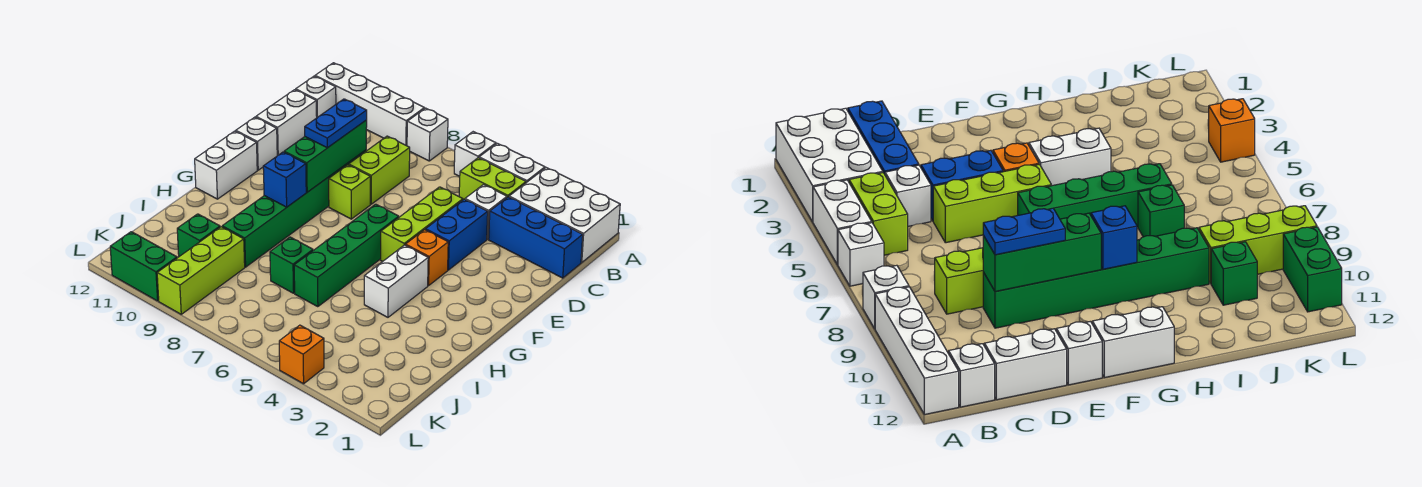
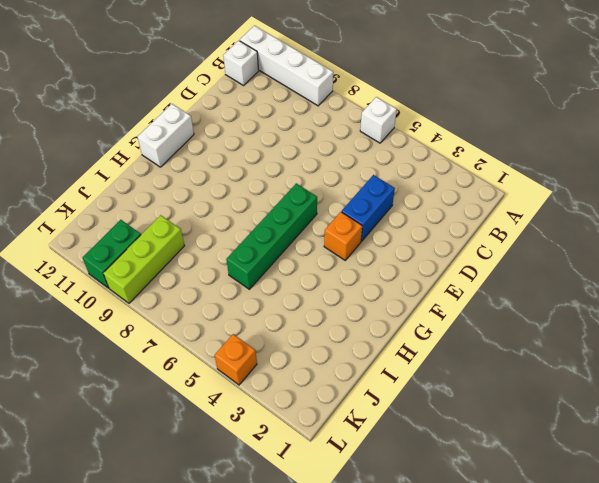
green 1x2 brick [82,220,141,288] -> green 1x2 brick turned to [110,232,177,301]
none -> white 2x3 brick [509,168,620,263]
none -> white 1x2 brick [479,143,545,183]
none -> white 1x1 brick [407,108,448,161]

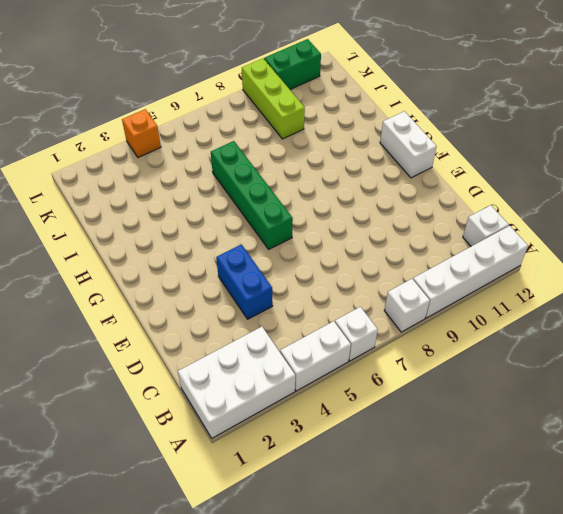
none -> lime 1x2 brick [459,158,526,200]
none -> blue 1x3 brick [489,197,583,278]
none -> white 1x1 brick [465,185,507,239]

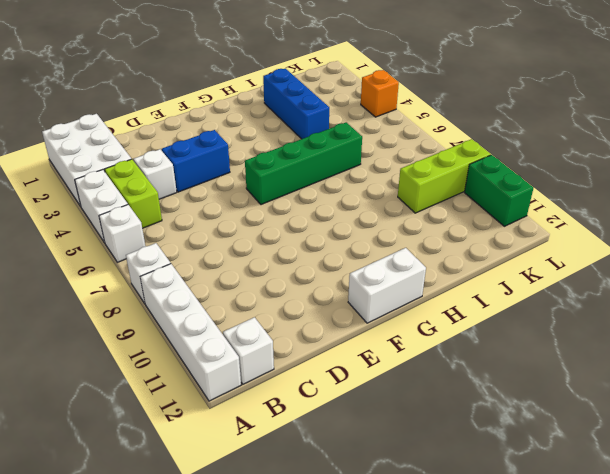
blue 1x3 brick [263,69,329,139] -> blue 1x3 brick moved to [489,197,583,278]
none -> lime 1x2 brick [349,136,410,204]
none -> white 1x2 brick [256,90,317,156]
none -> lime 1x3 brick [381,187,463,261]

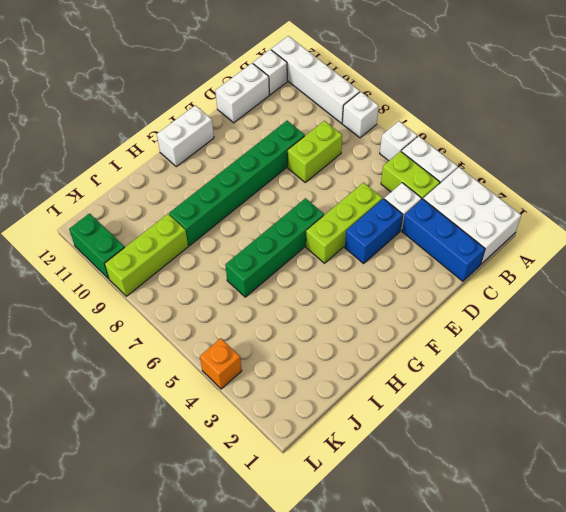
none -> lime 1x1 brick [329,165,370,219]
none -> white 1x1 brick [236,117,277,170]
none -> orange 1x1 brick [405,230,448,286]

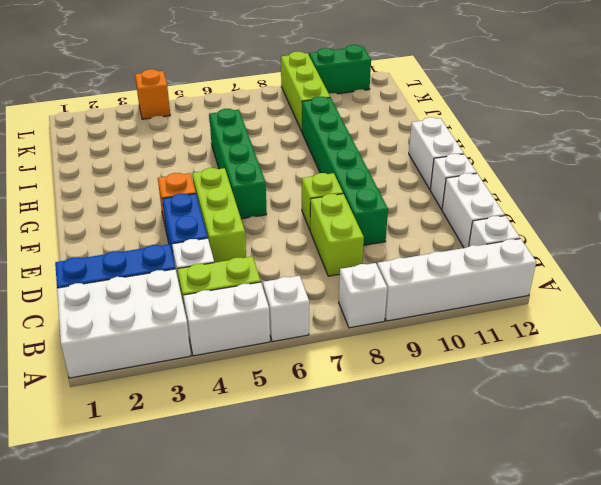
none -> white 1x2 brick [364,245,428,317]
none -> green 1x1 brick [270,237,313,293]
none -> green 1x1 brick [177,214,220,256]

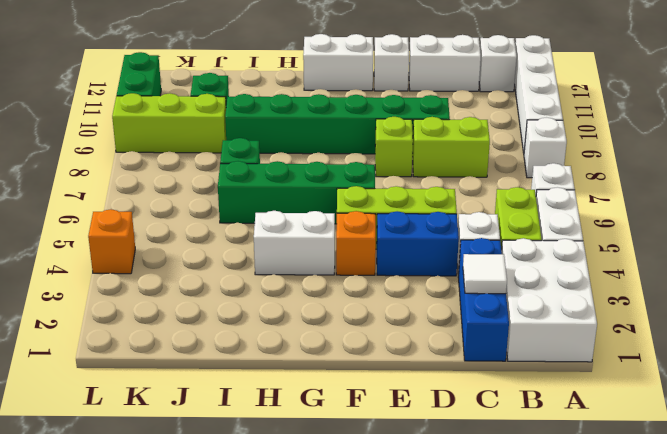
white 1x1 tile [463,254,507,294] -> none
none -> green 1x3 brick [284,120,367,192]
none -> blue 1x1 brick [263,152,306,207]
none -> blue 1x2 plate [305,99,367,148]

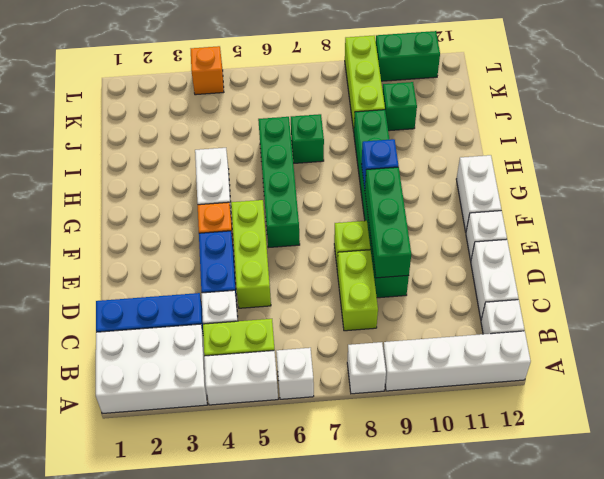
none -> blue 1x2 plate [305,99,367,148]

